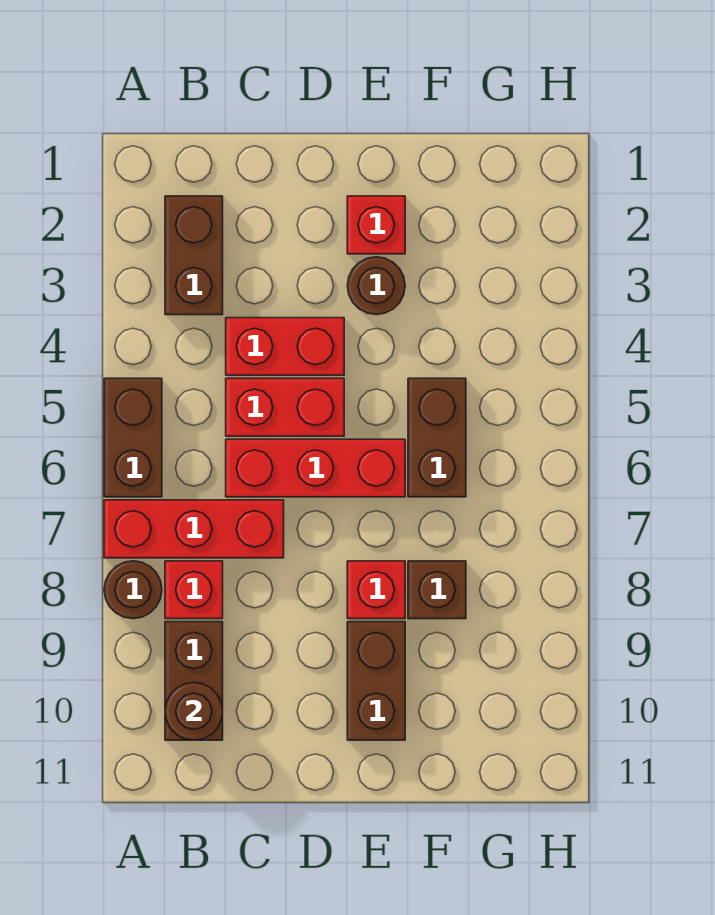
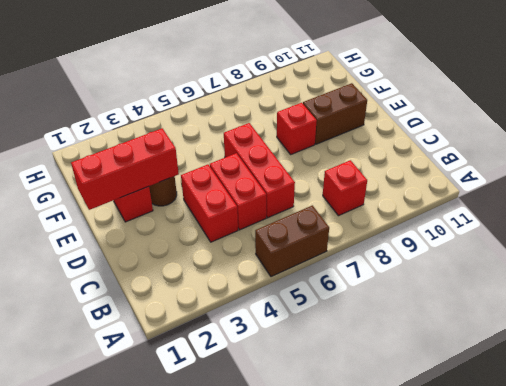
red 1x3 brick [71,128,179,210] -> red 1x3 brick turned to [104,500,284,558]
none -> brown 1x1 round brick [104,561,162,619]
none -> brown 1x2 brick [165,196,223,315]
none -> brown 1x2 brick [165,622,223,740]

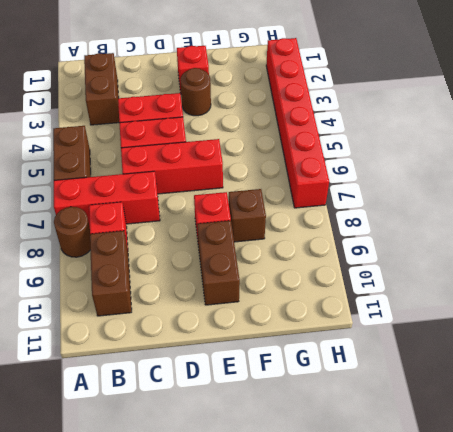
red 1x6 brick [266,38,329,208] -> none
none -> brown 1x2 brick [408,378,466,497]
none -> brown 1x1 round brick [165,683,223,740]

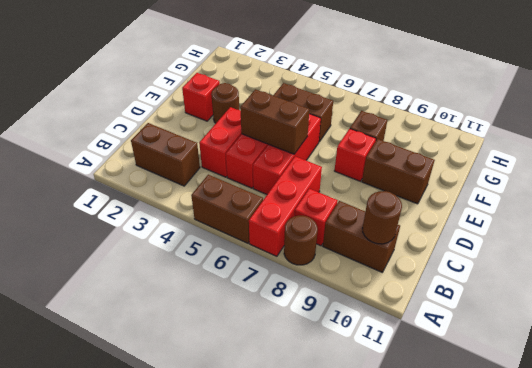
brown 1x2 brick [240,89,309,154] -> none

